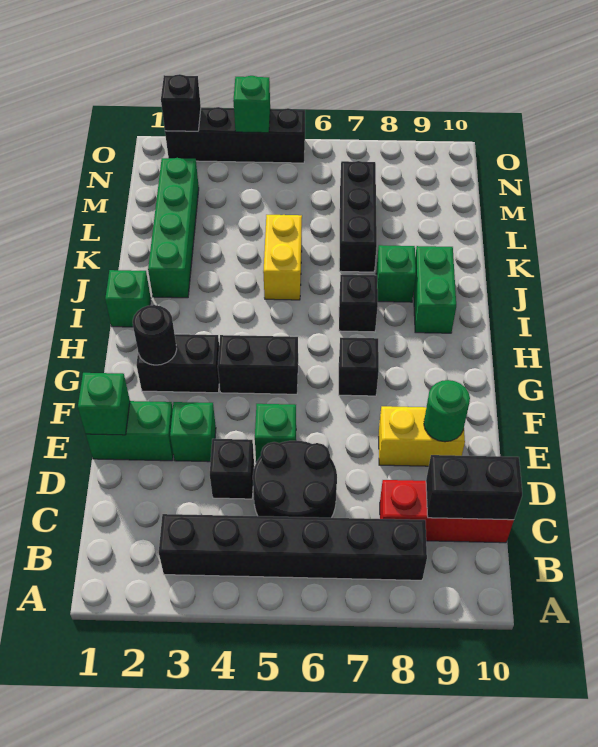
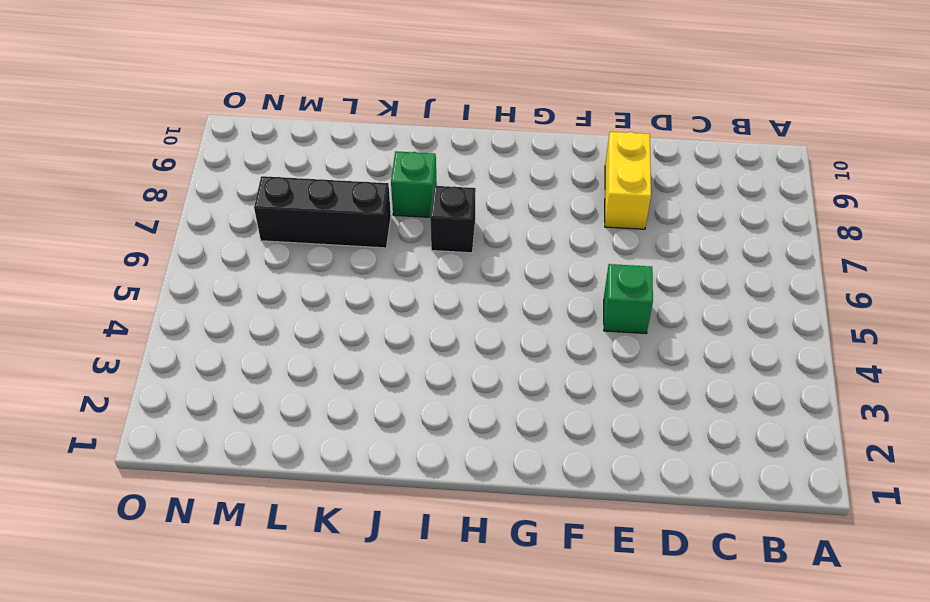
none -> black 1x6 brick [159,514,427,580]
none -> black 2x2 round brick [253,441,337,518]
none -> red 1x3 brick [380,480,514,543]

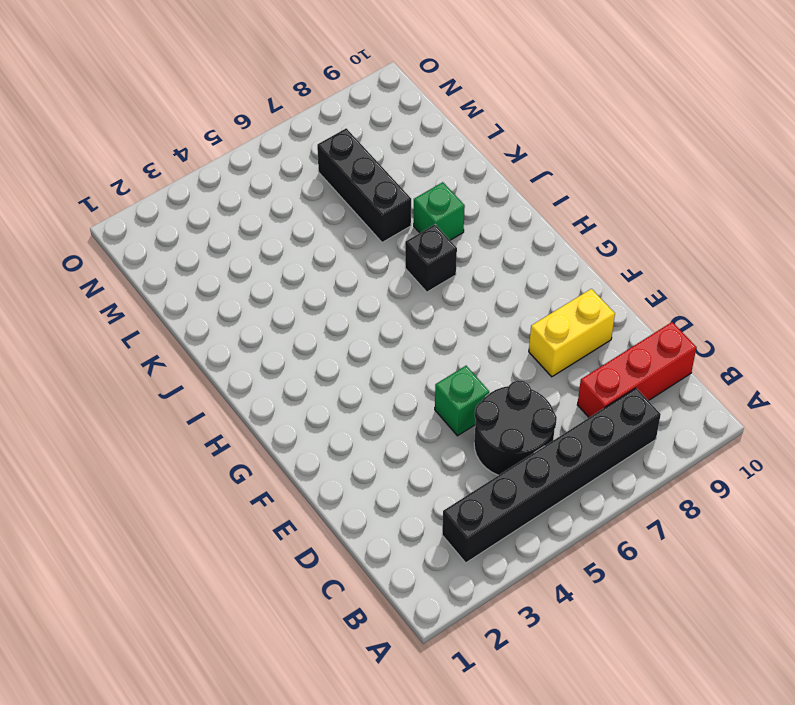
none -> black 1x1 brick [210,439,254,499]
none -> green 1x2 brick [86,401,173,461]
none -> green 1x1 brick [170,402,216,462]

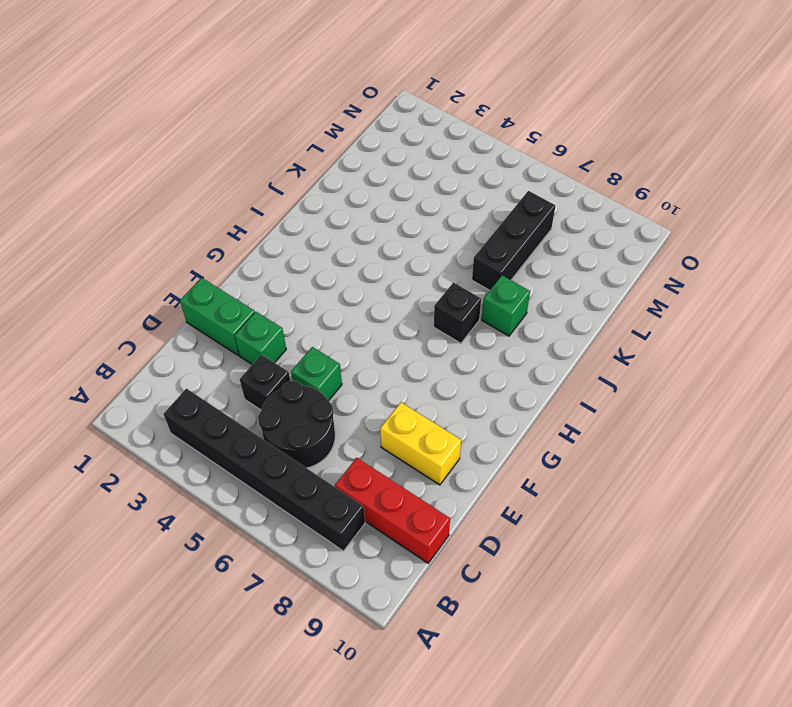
none -> black 1x2 brick [136,334,219,393]
none -> black 1x2 brick [218,335,298,394]
none -> black 1x1 brick [339,338,379,396]

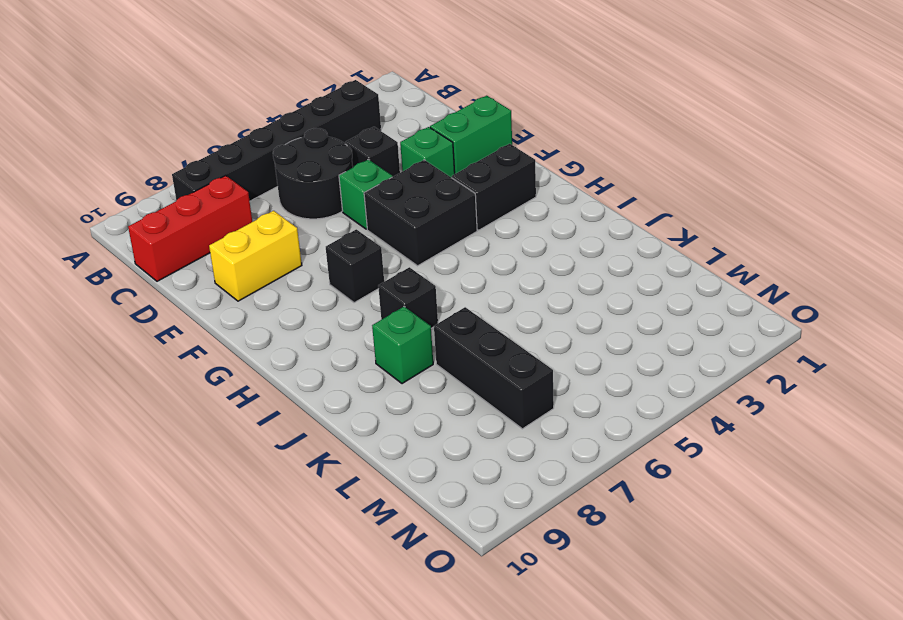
black 2x2 brick [364,160,477,266] -> black 1x2 brick [218,335,298,394]
none -> green 1x1 brick [105,270,151,327]
none -> green 1x2 brick [414,246,456,333]
none -> green 1x4 brick [148,158,199,298]

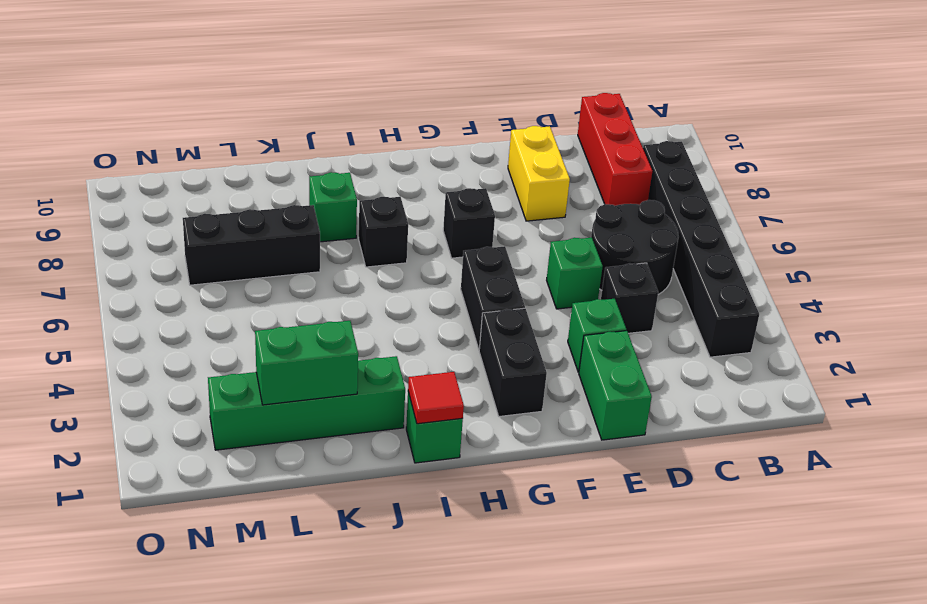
red 1x1 tile [408,372,464,424] -> none
green 1x2 brick [255,321,358,405] -> green 1x2 brick moved to [414,246,456,333]
none -> yellow 1x2 brick [263,215,302,300]
none -> black 1x4 brick [165,107,305,163]
none -> black 1x2 brick [426,455,522,520]

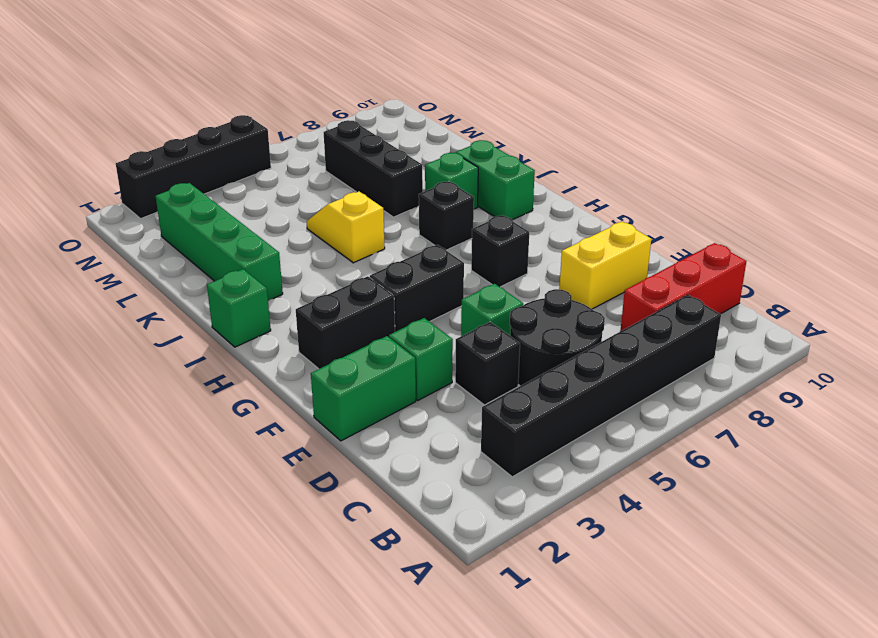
yellow 1x2 slope [307,192,385,263] -> yellow 1x2 brick [263,215,302,300]
none -> black 1x2 brick [426,455,522,520]
none -> green 1x1 brick [78,373,130,435]
none -> green 1x1 round brick [424,380,470,442]

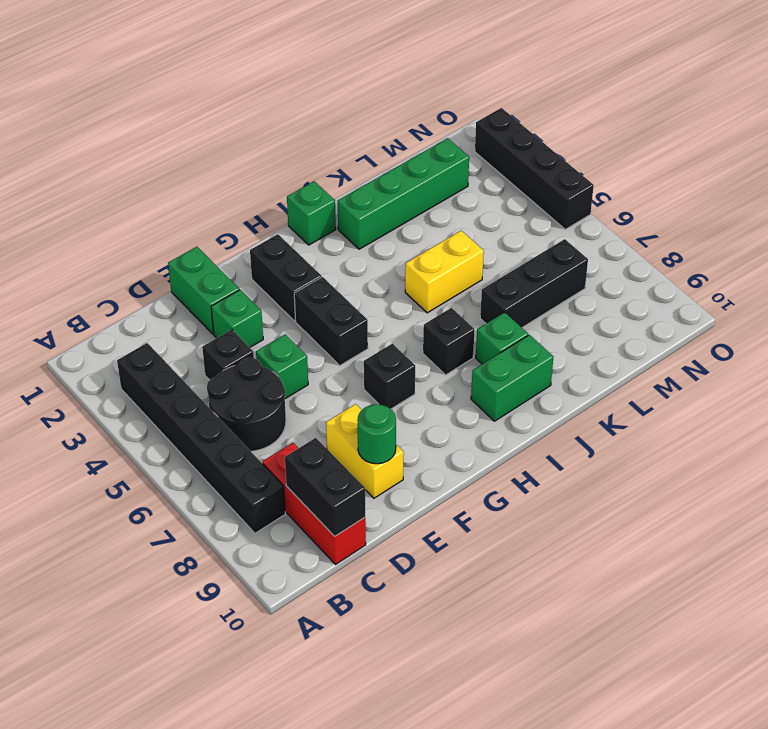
none -> green 1x1 brick [78,373,130,435]
none -> black 1x1 round brick [133,305,177,365]
none -> black 1x1 brick [161,74,201,131]

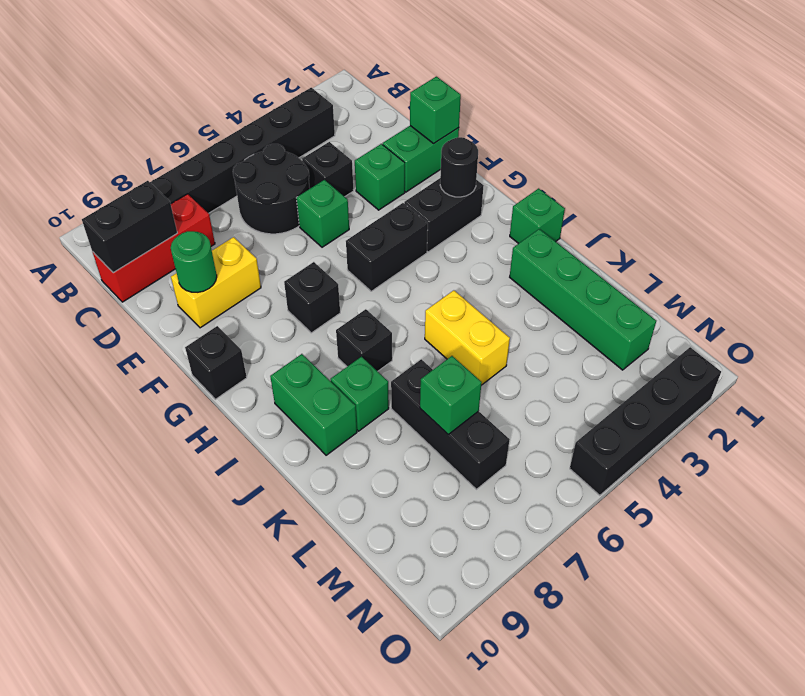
black 1x1 brick [185,326,247,399] -> black 1x1 brick moved to [161,74,201,131]
green 1x1 brick [420,356,482,434] -> green 1x1 brick moved to [233,76,270,133]

